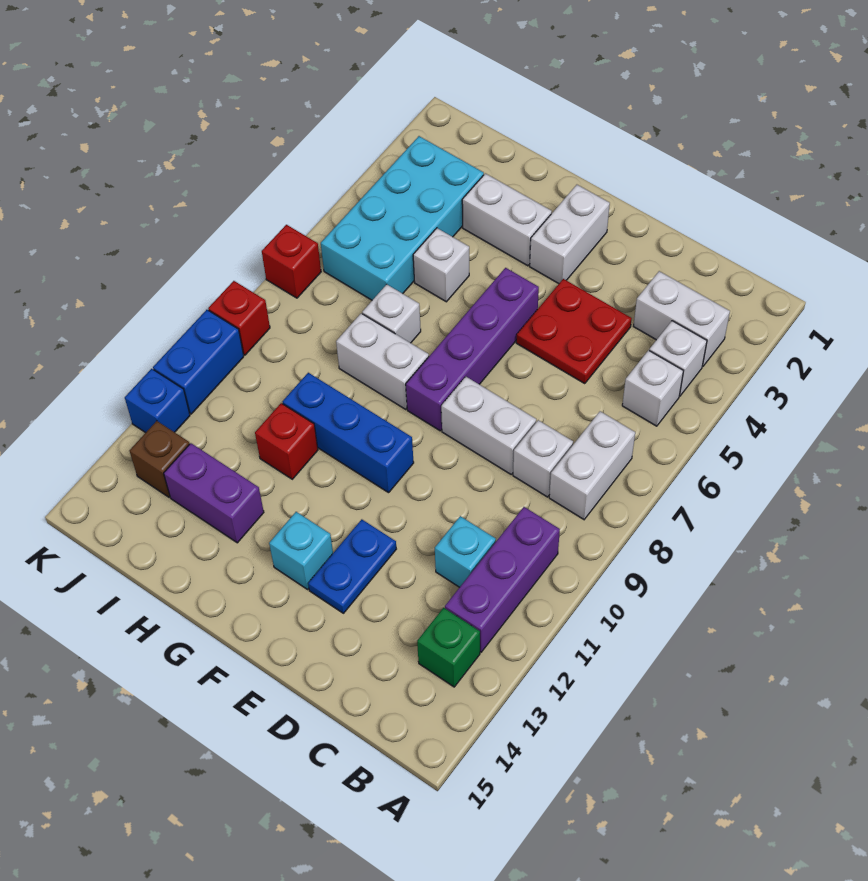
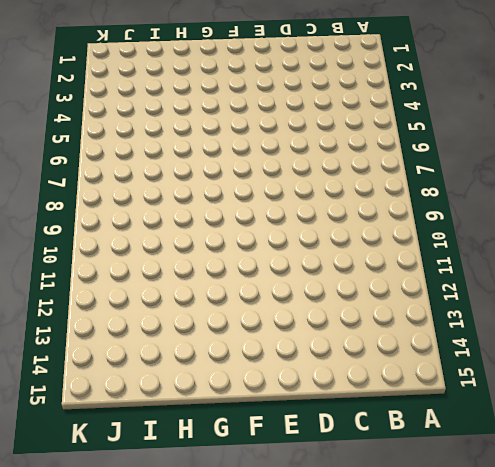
none -> white 1x2 brick [633,271,730,366]
none -> white 1x1 brick [649,321,707,396]
none -> white 1x1 brick [622,350,683,426]

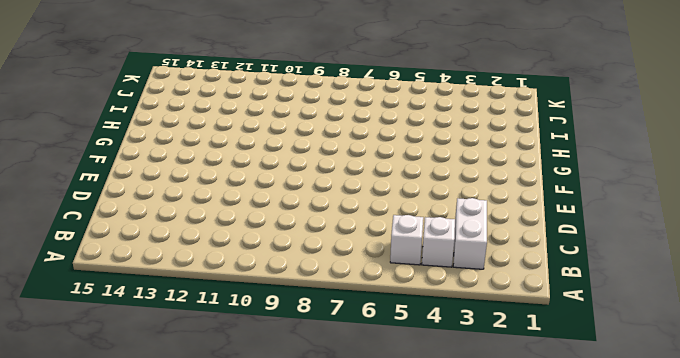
none -> white 1x2 brick [549,411,635,519]
none -> purple 1x3 brick [445,507,560,652]
none -> green 1x1 brick [417,608,480,687]

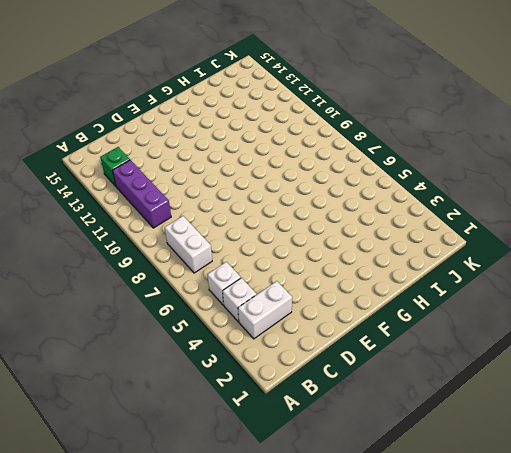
none -> white 1x1 brick [513,420,573,497]
none -> cyan 1x1 brick [435,516,496,587]
none -> red 2x2 plate [516,279,632,384]

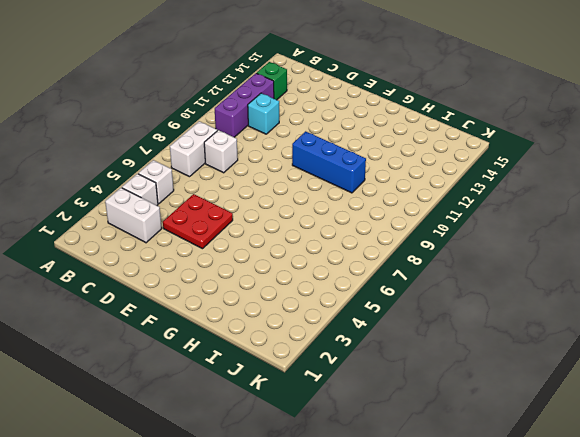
none -> white 1x2 brick [441,377,536,474]
none -> blue 1x2 plate [308,519,396,613]
none -> white 1x2 brick [530,185,610,284]

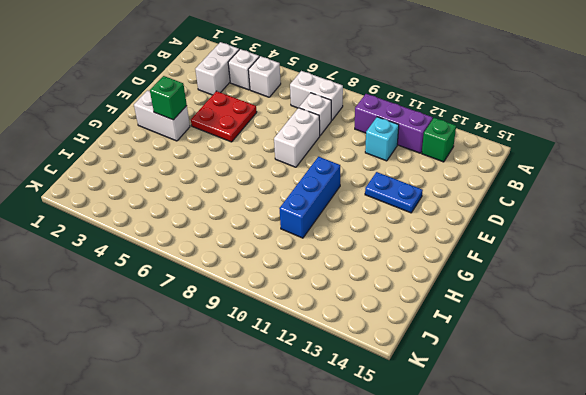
green 1x1 brick [150,76,187,120] -> none
none -> purple 1x4 brick [406,268,539,431]
none -> cyan 1x1 brick [269,512,333,589]
none -> white 1x2 brick [462,173,552,266]

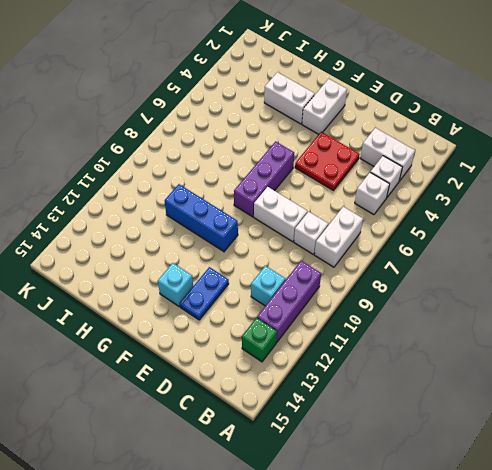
purple 1x3 brick [234,141,294,217] -> purple 1x4 brick [406,268,539,431]
none -> white 1x2 brick [336,313,429,409]
none -> white 1x1 brick [413,228,469,302]
none -> white 1x1 brick [362,284,421,343]

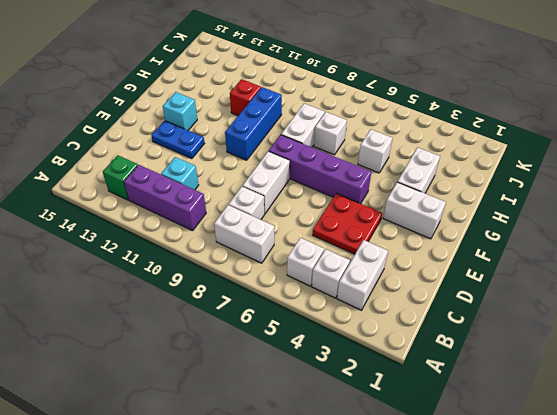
none -> purple 1x2 brick [164,443,264,543]
none -> cyan 2x4 brick [321,136,484,300]
none -> brown 1x1 brick [129,421,190,497]

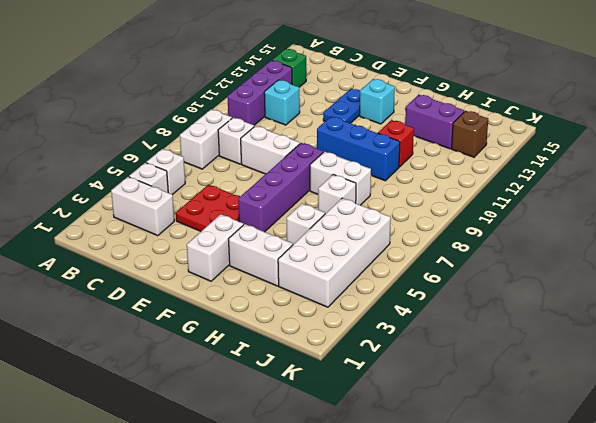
white 2x4 brick [278,198,391,307] -> cyan 2x4 brick [321,136,484,300]
none -> red 1x1 brick [262,225,321,298]
none -> red 1x1 brick [208,281,270,355]
none -> blue 1x2 brick [153,310,244,414]

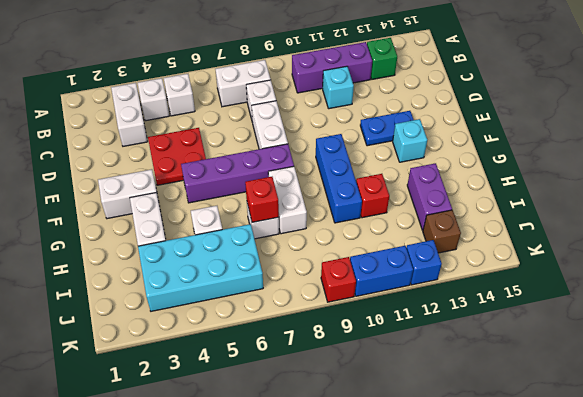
red 1x1 brick [245,177,279,222] -> red 1x1 brick moved to [262,225,321,298]

